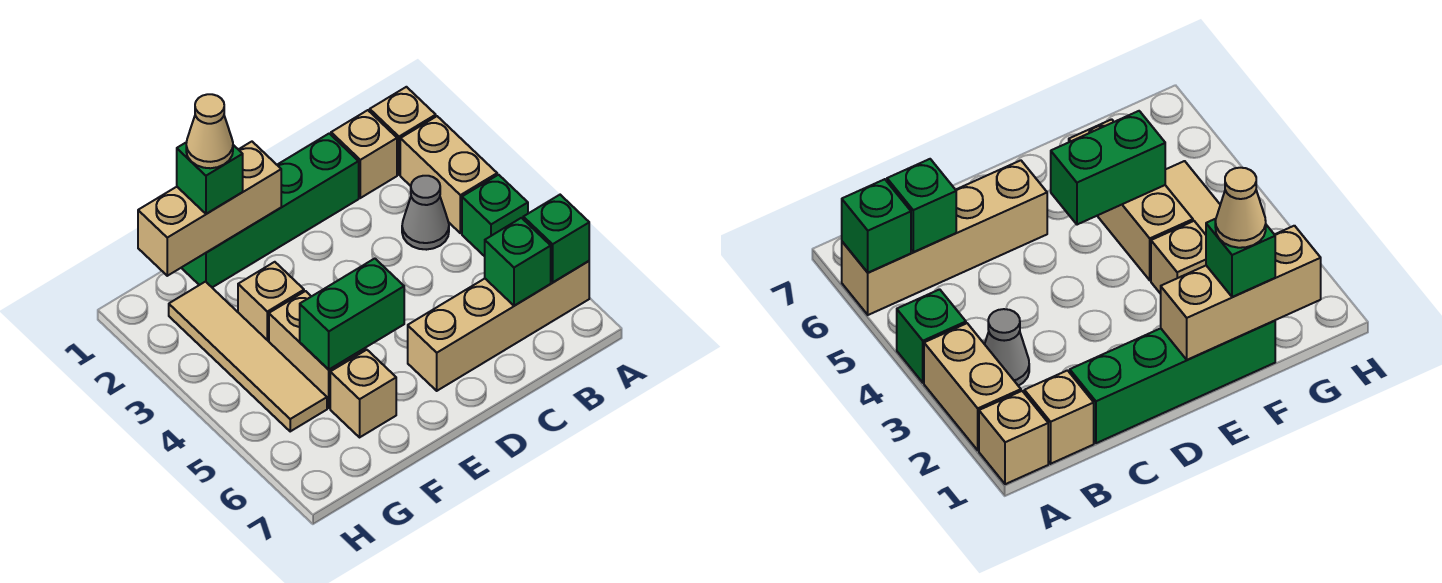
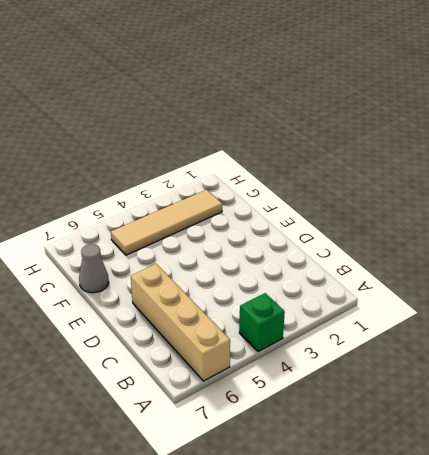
grey 1x1 cone [79,244,109,293] -> grey 1x1 cone moved to [402,176,449,250]
none -> tan 1x1 brick [370,87,436,175]
none -> tan 1x2 brick [400,116,497,233]
none -> tan 1x1 brick [331,110,397,198]

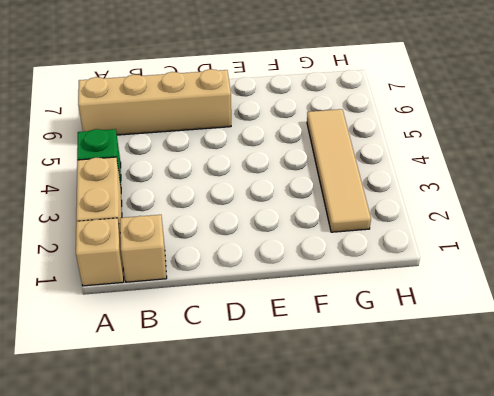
none -> grey 1x1 cone [402,176,449,250]
none -> green 1x4 brick [181,134,359,287]
none -> tan 1x1 brick [238,262,304,341]

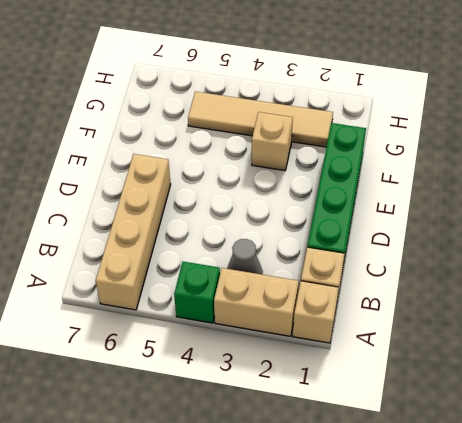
none -> tan 1x2 brick [269,291,366,408]
none -> tan 1x1 brick [330,350,396,437]
none -> green 1x1 brick [523,195,589,282]

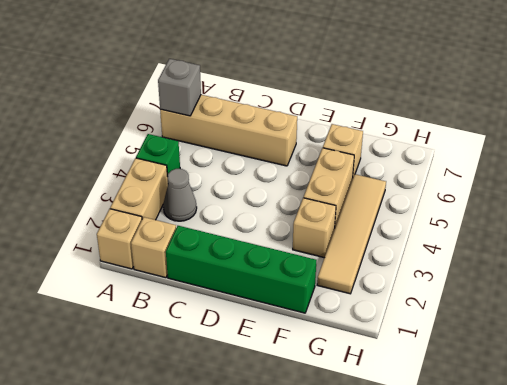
grey 1x1 brick [158,59,201,116] -> green 1x1 brick [523,195,589,282]
none -> green 1x1 brick [485,218,551,306]
none -> tan 1x3 brick [138,142,281,276]
none -> green 1x2 brick [300,259,404,370]

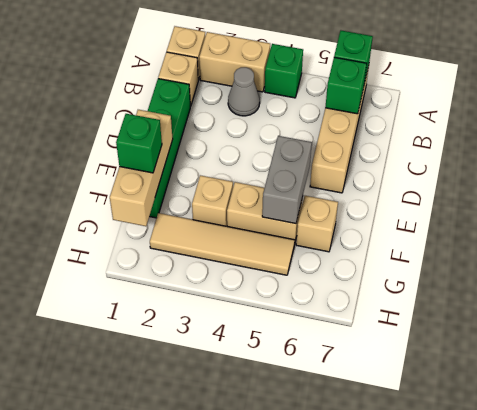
grey 1x2 brick [262,136,312,224] -> green 1x2 brick [300,259,404,370]
none -> tan 1x1 cone [186,94,233,168]

